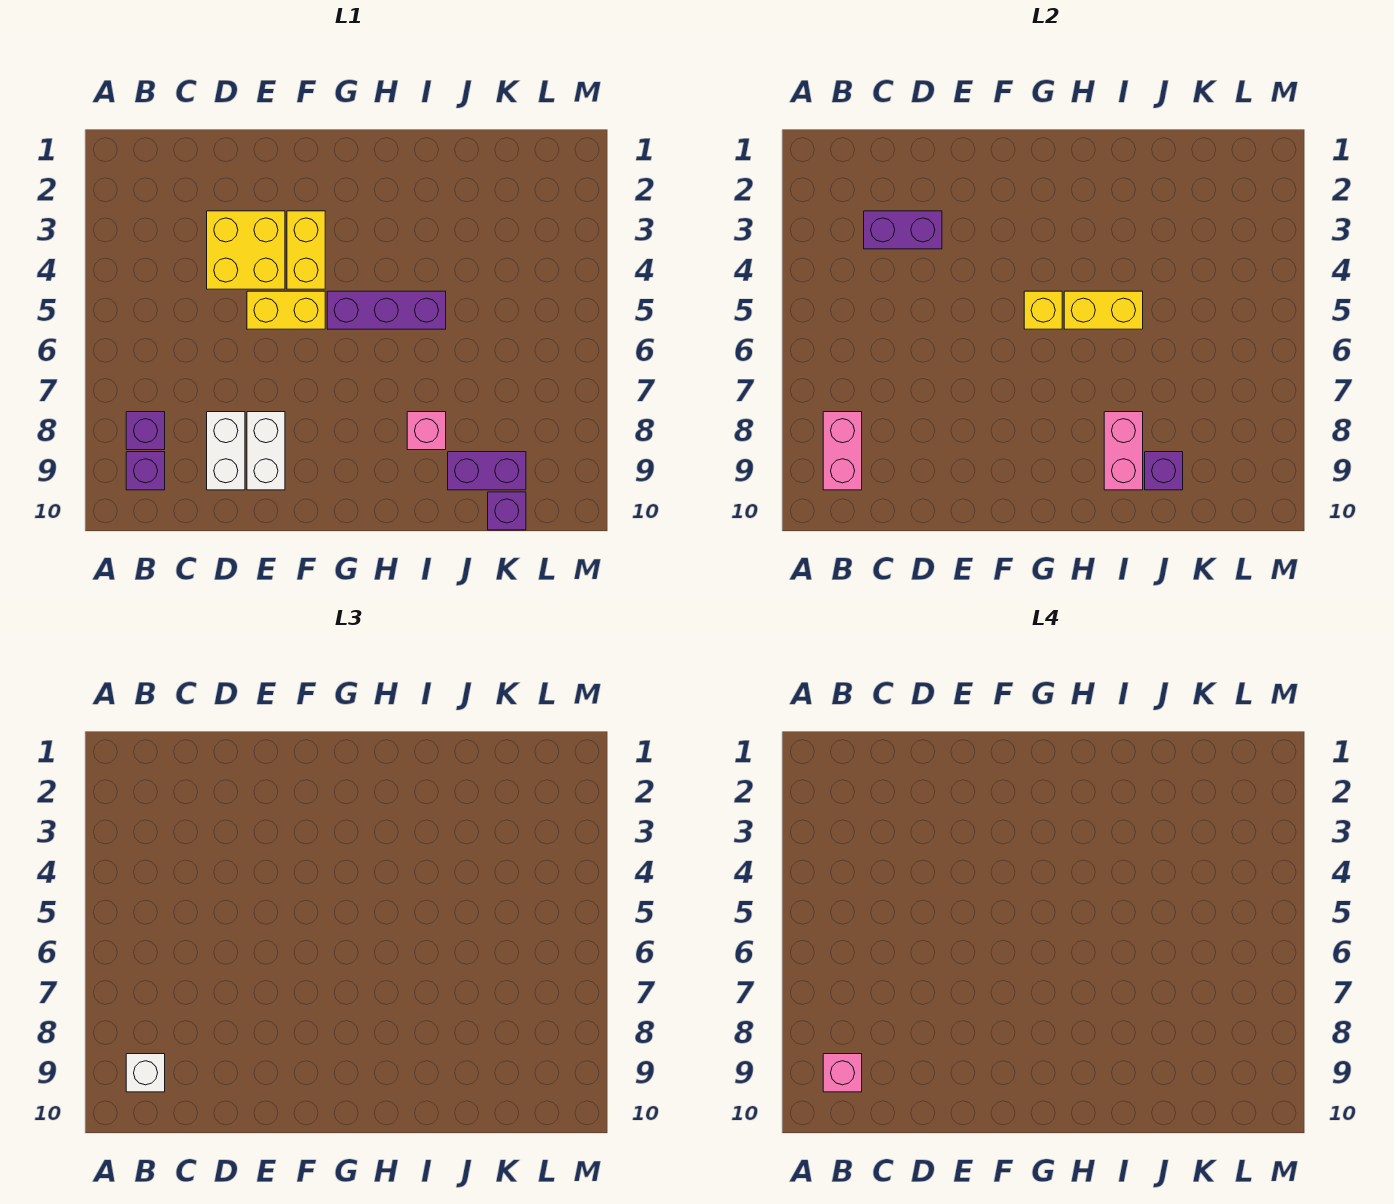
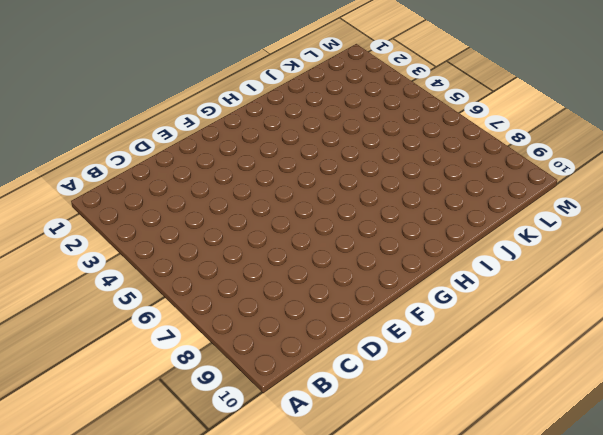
none -> purple 1x1 brick [126,412,165,450]
none -> purple 1x1 brick [126,452,165,490]
none -> yellow 2x2 brick [207,211,285,289]

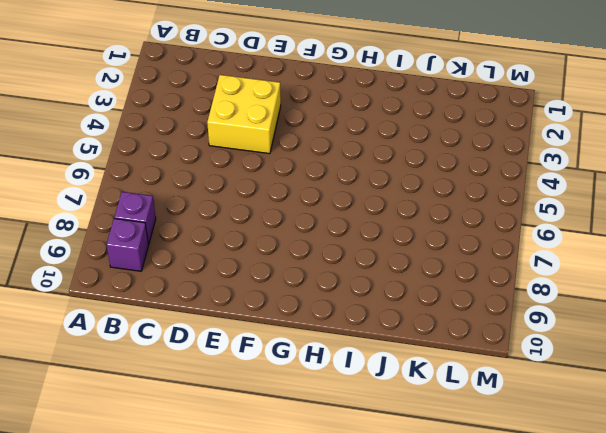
none -> white 1x2 brick [207,412,245,490]
none -> yellow 1x2 brick [247,291,325,329]
none -> white 1x2 brick [247,412,285,490]

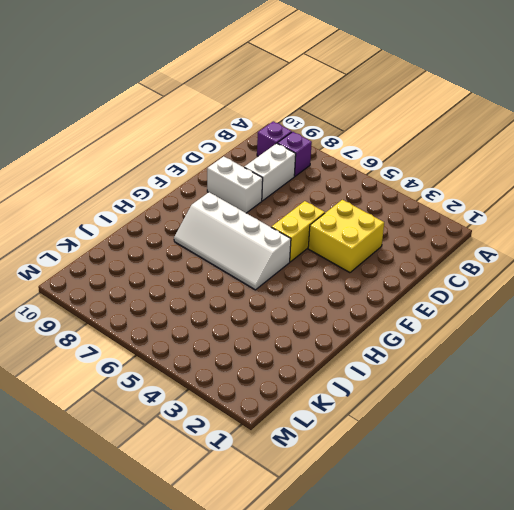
white 1x2 brick [244,143,296,201] -> white 1x2 brick turned to [207,412,245,490]
white 2x4 slope [174,192,291,290] -> purple 1x3 brick [327,291,446,329]
none -> yellow 1x2 brick [287,211,325,289]
none -> pink 1x1 brick [407,412,446,450]
none -> purple 1x2 brick [448,452,526,490]

